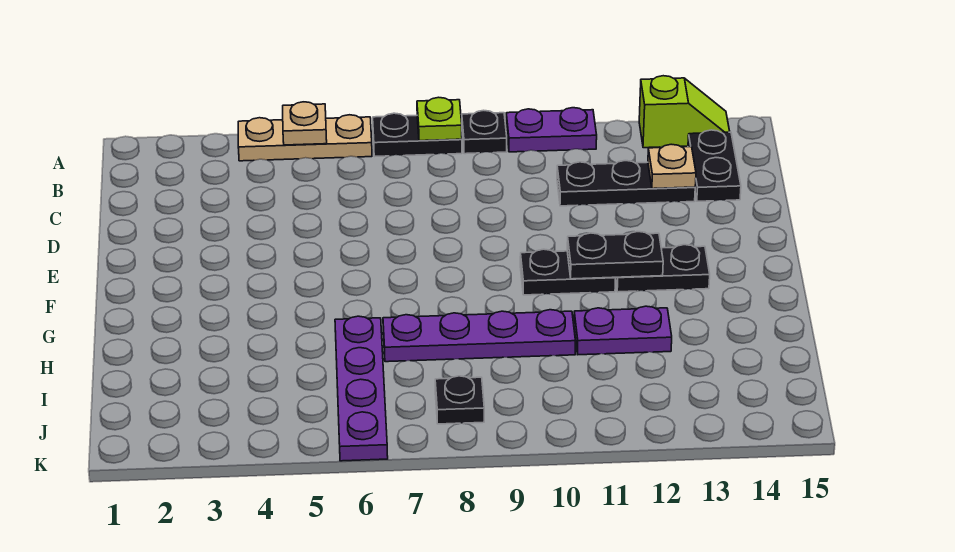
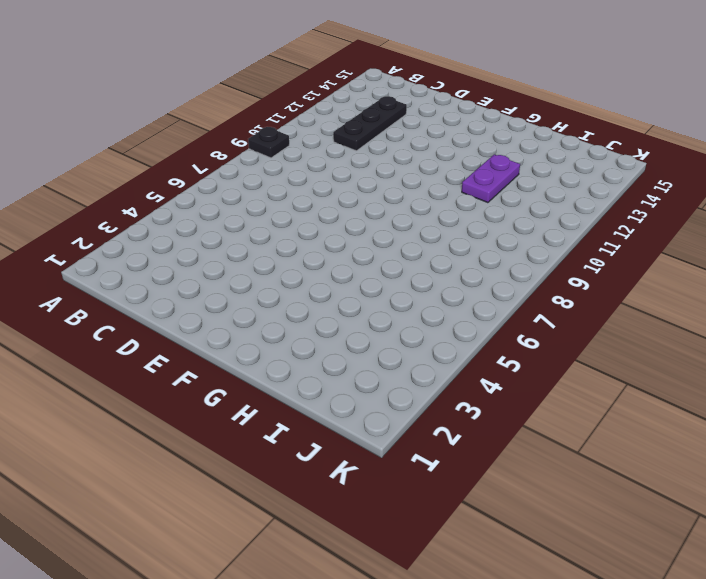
none -> tan 1x3 plate [238,115,372,161]
none -> black 1x2 plate [373,113,462,156]
none -> purple 1x2 plate [506,108,597,152]

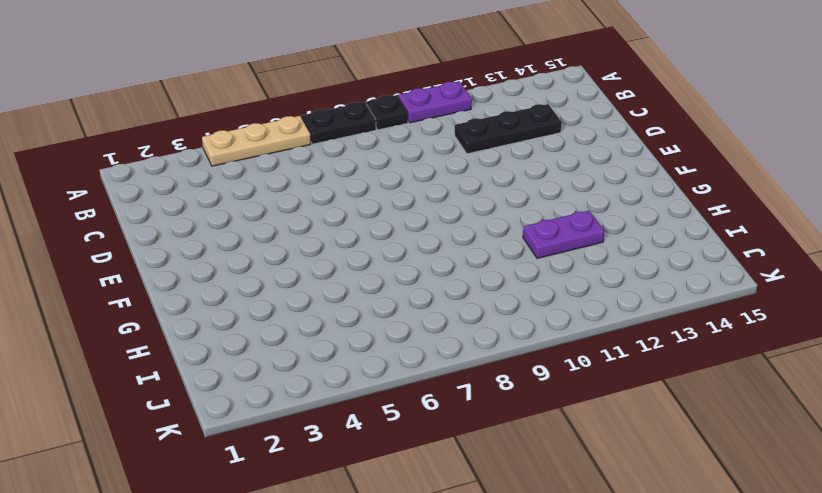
none -> lime 1x2 slope [639,76,730,148]
none -> black 1x2 plate [688,130,741,201]
none -> black 1x2 plate [520,249,616,295]

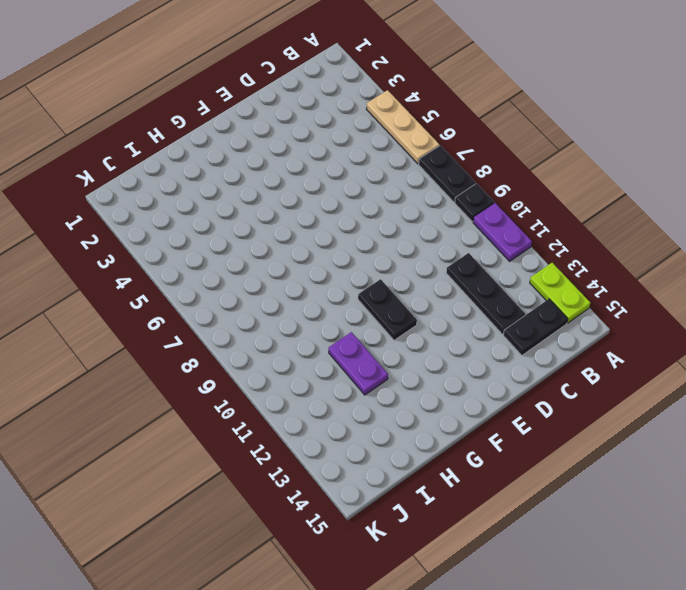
lime 1x2 plate [530,263,590,323] -> lime 1x2 slope [639,76,730,148]
none -> black 1x2 plate [616,245,710,292]
none -> purple 1x4 plate [335,316,388,461]
none -> purple 1x4 plate [383,310,575,362]

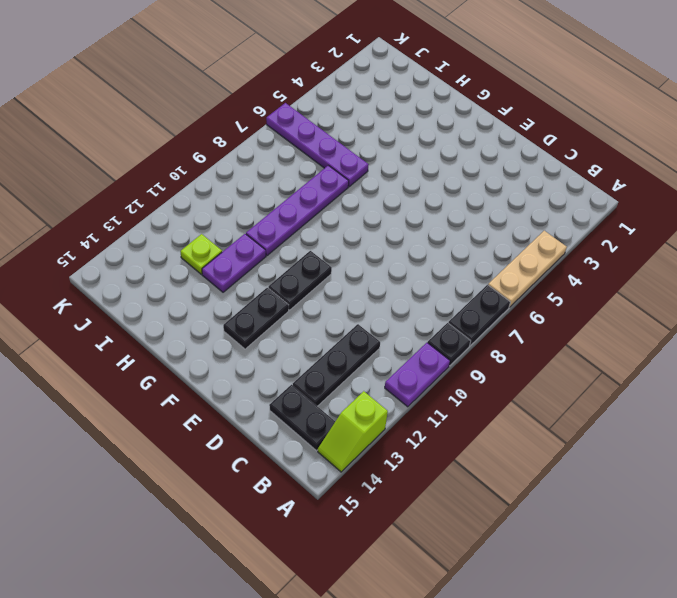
lime 1x1 plate [180,234,222,274] -> lime 1x1 plate moved to [417,97,462,141]
none -> black 1x1 plate [435,376,484,424]
none -> tan 1x1 plate [283,102,327,145]
none -> tan 1x1 plate [648,144,696,189]

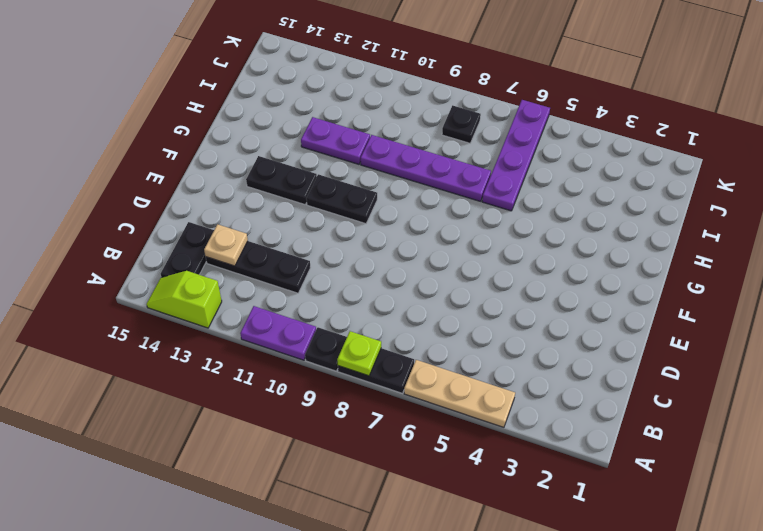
none -> tan 1x1 plate [283,102,327,145]
none -> black 1x2 plate [567,232,663,279]

